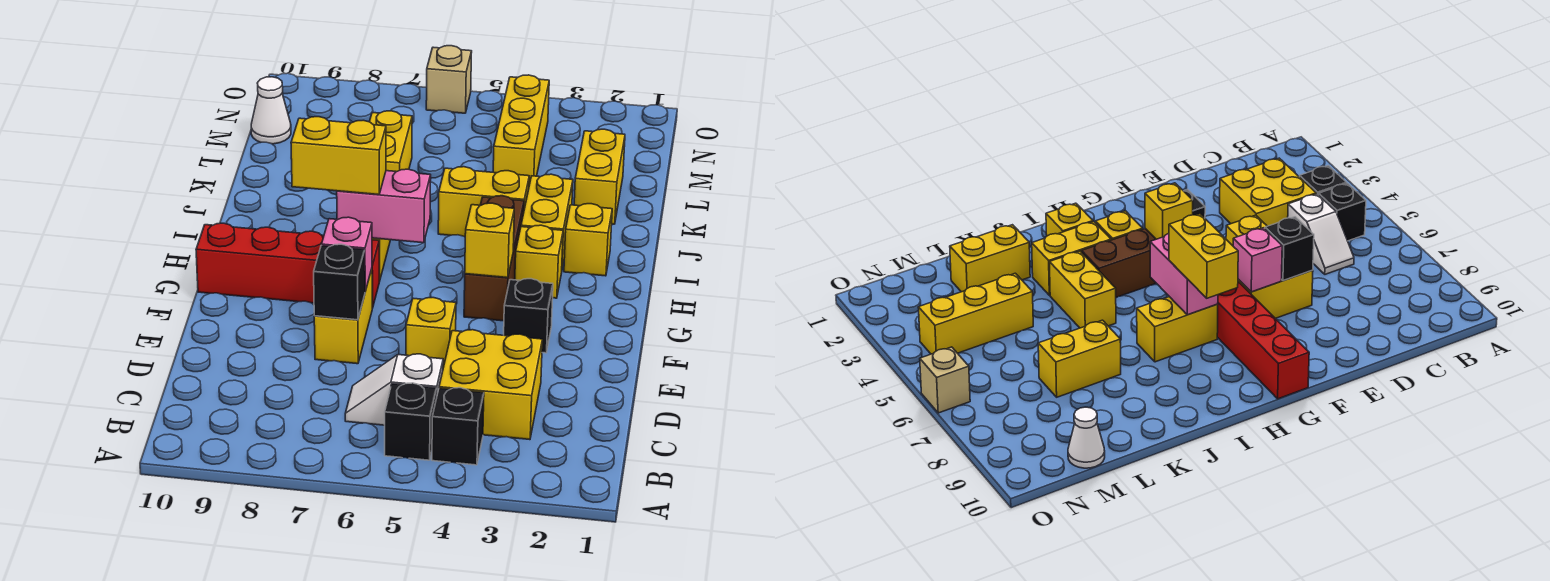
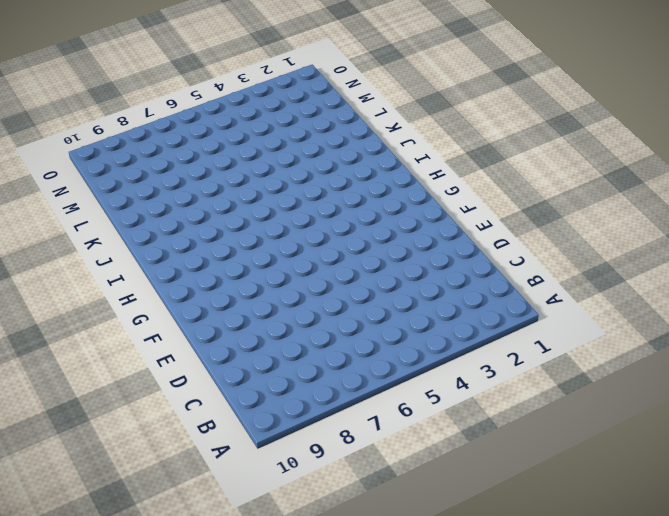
none -> black 1x1 brick [432,388,484,465]
none -> black 1x1 brick [385,383,437,460]
none -> yellow 2x2 brick [439,330,542,440]

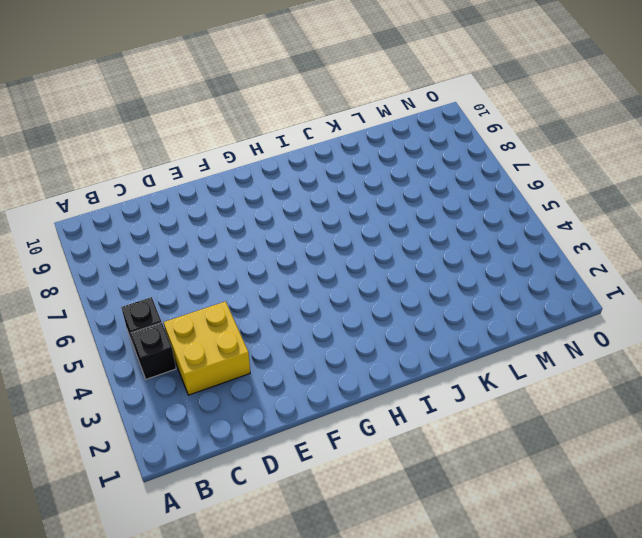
none -> white 1x2 slope [345,354,443,425]
none -> yellow 1x1 brick [406,298,456,368]
none -> yellow 1x2 brick [314,269,372,364]

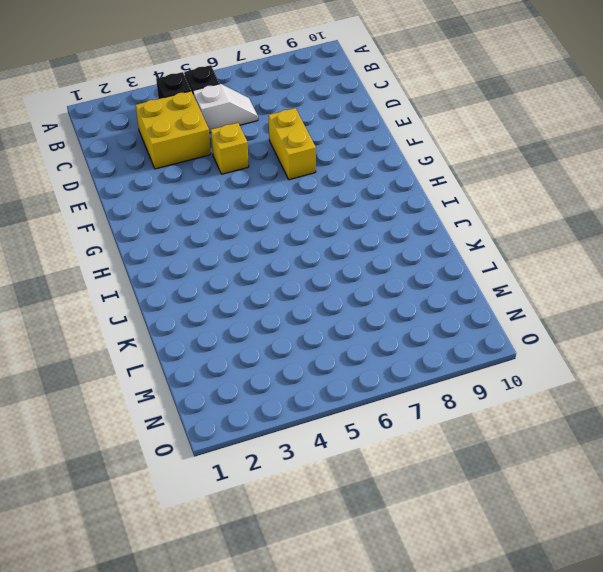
none -> black 1x1 brick [504,279,553,353]
none -> brown 1x3 brick [464,196,524,321]
none -> red 1x4 brick [196,223,379,308]

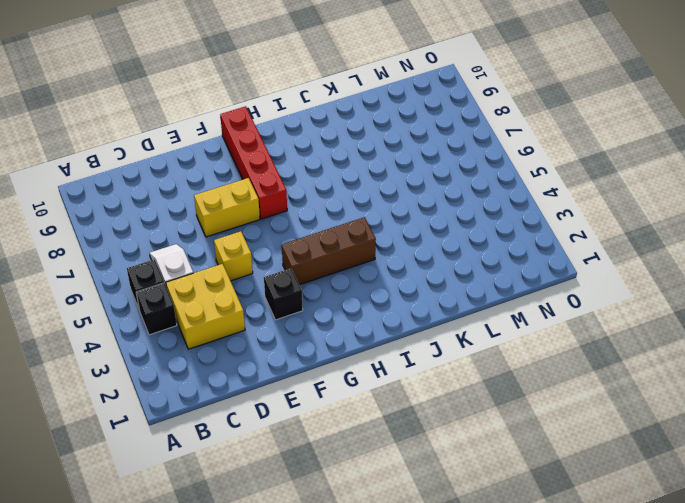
none -> yellow 1x1 brick [515,225,563,298]
none -> yellow 1x2 brick [1137,297,1218,362]
none -> yellow 1x1 brick [564,204,612,276]

